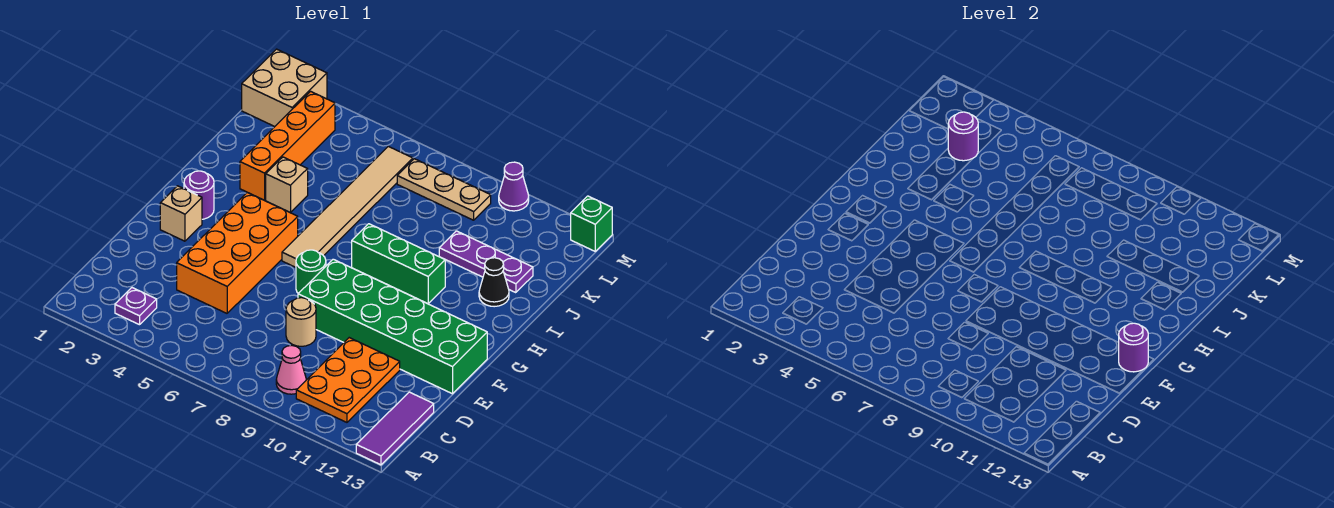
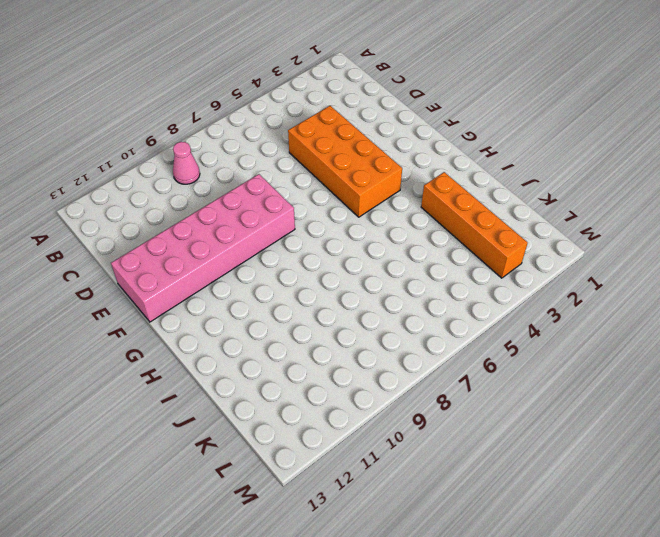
pink 2x6 brick [111,174,295,322] -> green 2x6 brick [298,259,487,394]
none -> purple 1x3 tile [356,392,434,465]
none -> purple 1x1 plate [115,288,157,325]
none -> orange 2x3 plate [296,338,400,422]

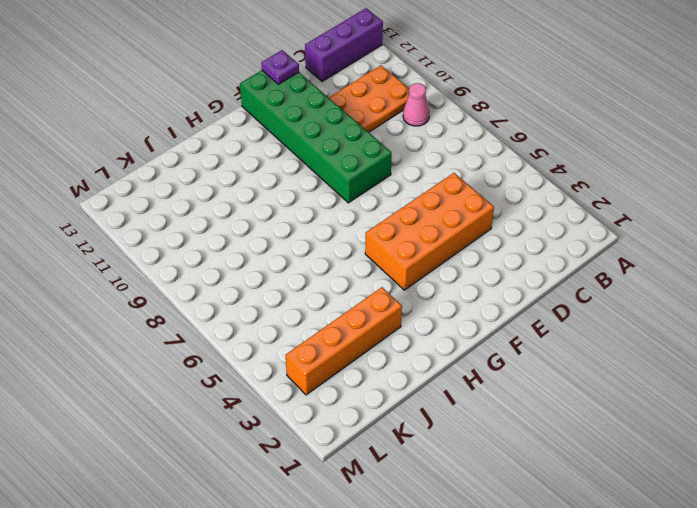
purple 1x3 brick [305,8,383,82] -> purple 1x3 tile [356,392,434,465]
purple 1x1 plate [261,50,299,84] -> purple 1x1 plate moved to [115,288,157,325]
none -> tan 1x1 round brick [286,298,316,346]
none -> tan 1x1 brick [160,186,202,241]
none -> green 1x1 round brick [296,250,326,293]

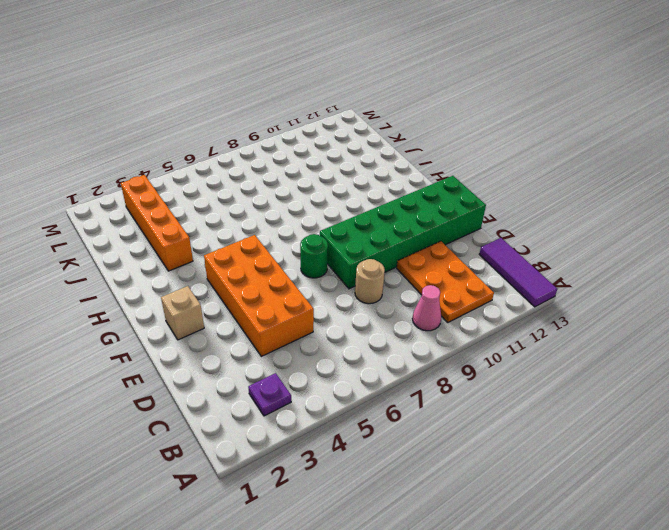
none -> purple 1x1 round brick [184,171,214,219]
none -> tan 1x6 tile [282,146,413,267]
none -> green 1x3 brick [352,224,445,304]

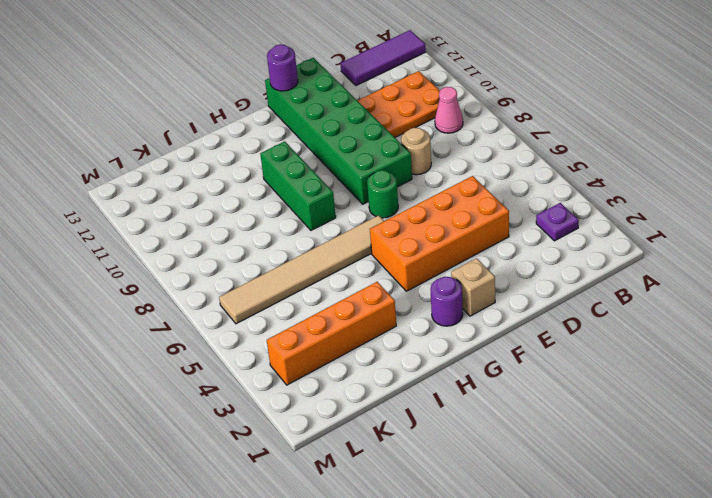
none -> tan 1x1 brick [266,157,308,212]
none -> black 1x1 cone [479,258,509,307]
none -> purple 1x3 plate [439,231,533,293]

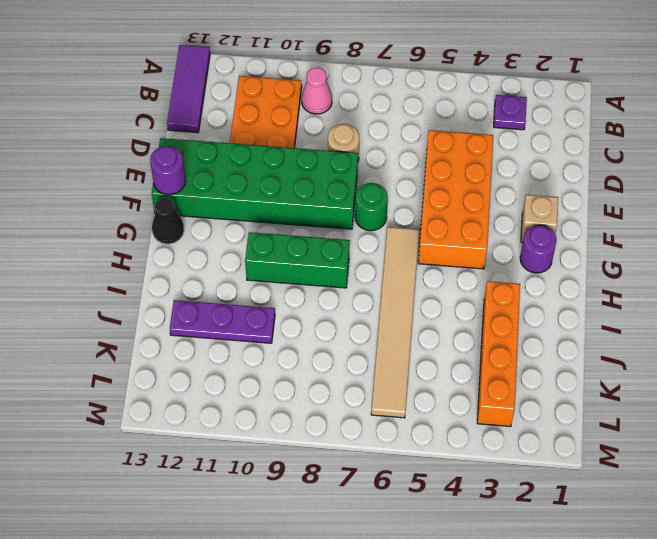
black 1x1 cone [152,198,184,244] -> black 1x1 cone moved to [479,258,509,307]
none -> tan 1x1 brick [266,157,308,212]
none -> tan 2x2 brick [242,49,327,126]
none -> tan 1x3 plate [397,159,491,220]

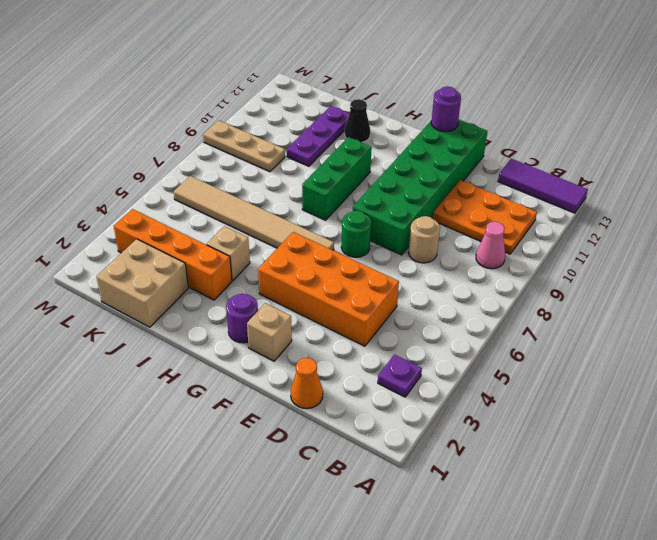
orange 1x1 cone [291,358,323,409] -> none
tan 2x2 brick [96,239,188,327] -> tan 2x2 brick moved to [242,49,327,126]
tan 1x3 plate [203,120,285,172] -> tan 1x3 plate turned to [397,159,491,220]
none -> purple 1x1 cone [499,162,529,211]
none -> green 1x1 brick [571,196,612,251]
none -> purple 1x1 round brick [948,112,978,161]

